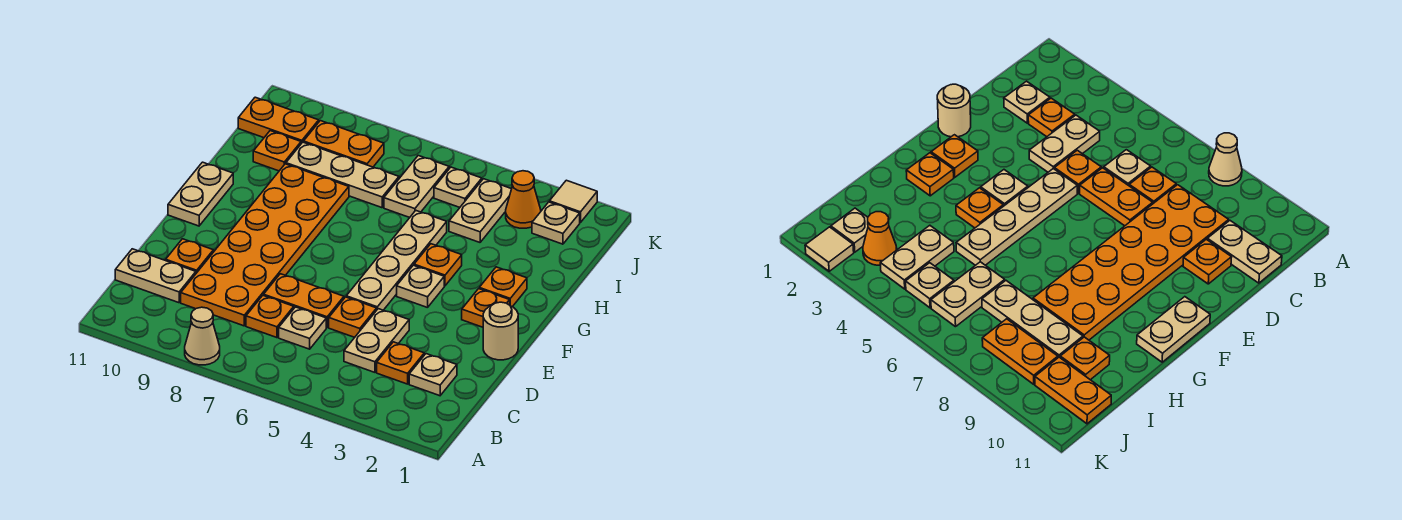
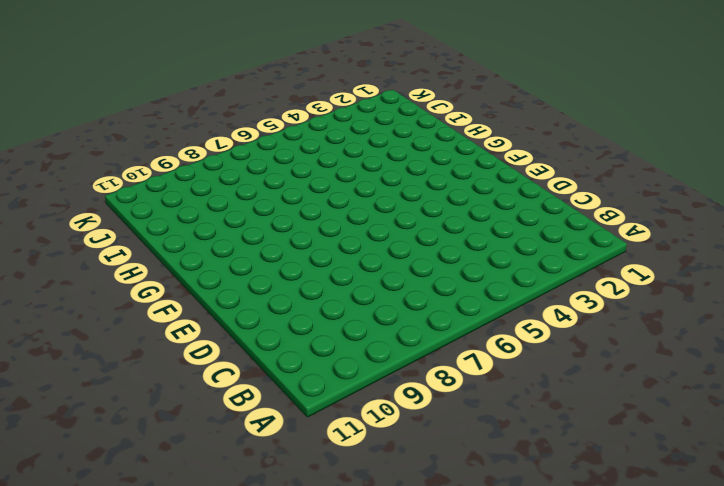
none -> tan 1x1 cone [185,307,220,365]
none -> tan 1x1 plate [409,354,457,396]
none -> orange 1x1 plate [377,342,424,384]

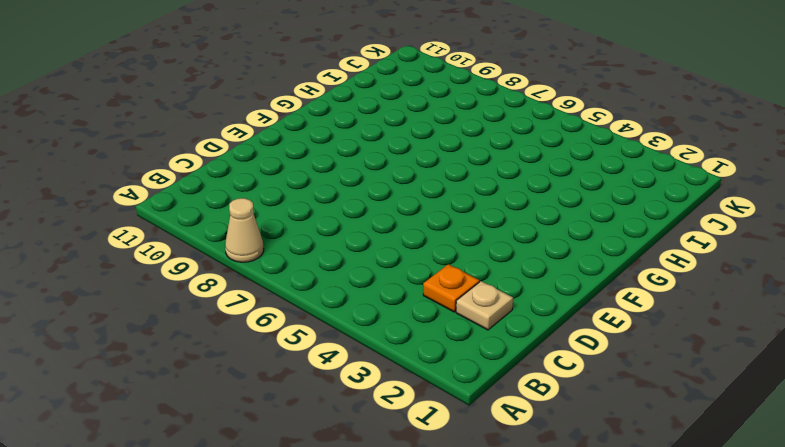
none -> tan 1x2 plate [344,309,409,372]
none -> tan 1x1 plate [279,307,326,349]
none -> orange 1x1 plate [246,295,294,338]

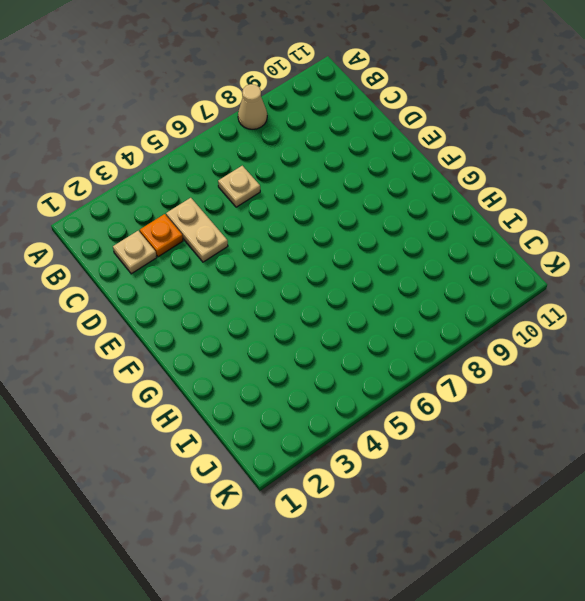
none -> orange 1x1 plate [246,295,294,338]
none -> orange 2x6 plate [181,164,349,326]
none -> tan 1x2 plate [115,249,196,303]

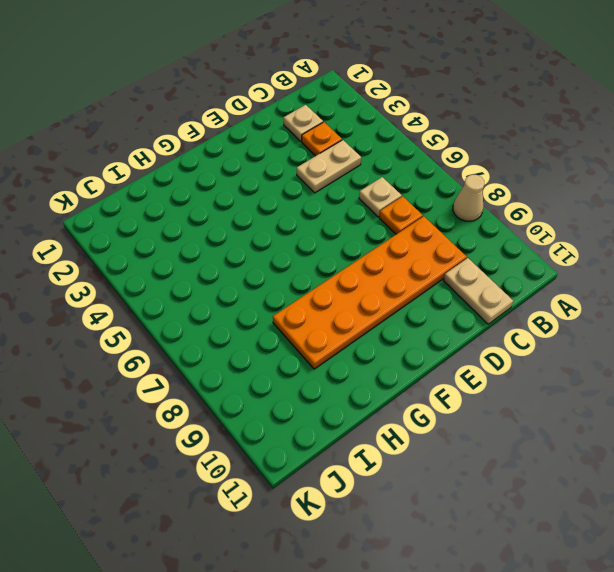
none -> orange 1x1 plate [329,297,377,337]
none -> orange 1x2 plate [264,274,344,327]
none -> orange 1x1 plate [166,239,213,273]

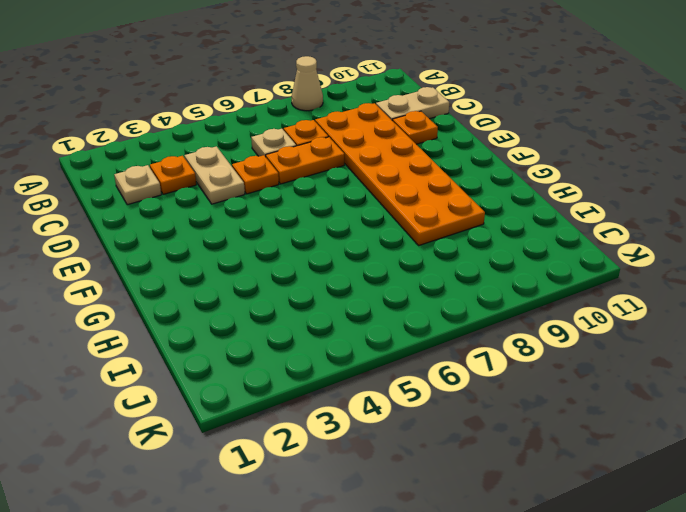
none -> tan 1x1 round brick [483,302,518,360]
none -> tan 1x4 plate [346,211,447,310]
none -> orange 1x1 plate [462,289,510,327]

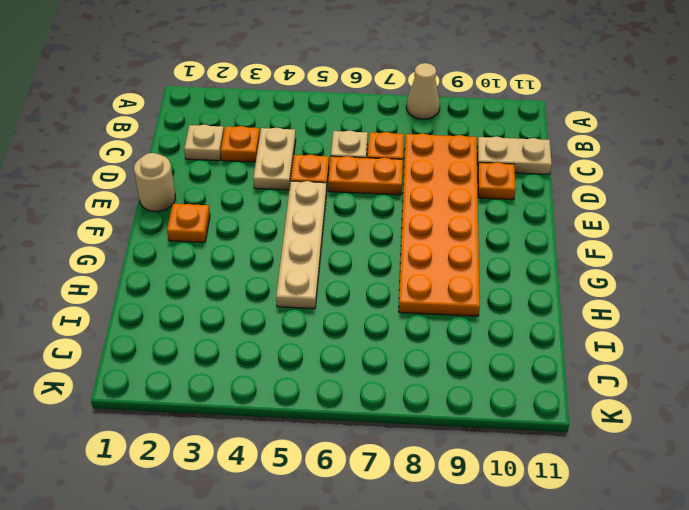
none -> tan 1x1 plate [397,265,444,308]
none -> tan 1x2 plate [168,162,233,226]
none -> orange 1x1 plate [479,267,527,307]

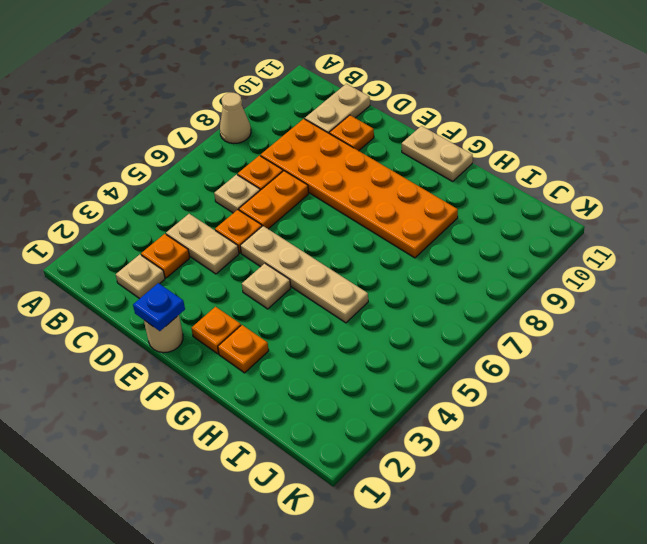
blue 1x1 plate [133,283,185,331] -> none
none -> orange 1x1 plate [414,244,462,286]
none -> tan 1x2 plate [449,179,511,242]
none -> tan 1x2 plate [384,156,449,218]

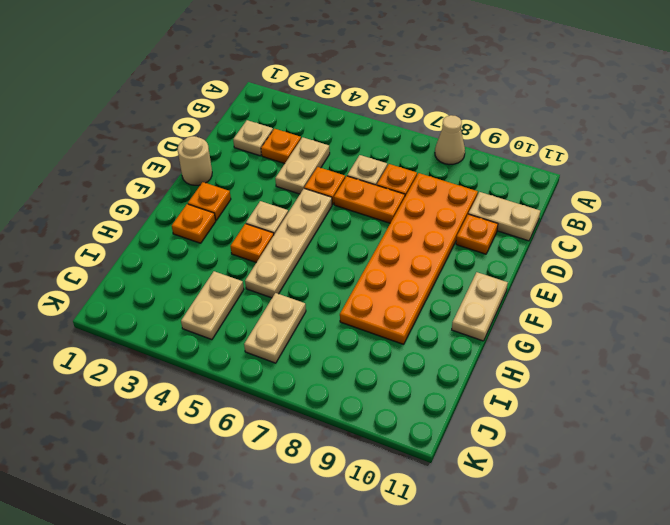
none -> tan 1x3 plate [286,142,399,208]
none -> orange 1x1 plate [253,131,301,171]
none -> tan 1x1 plate [532,202,580,244]

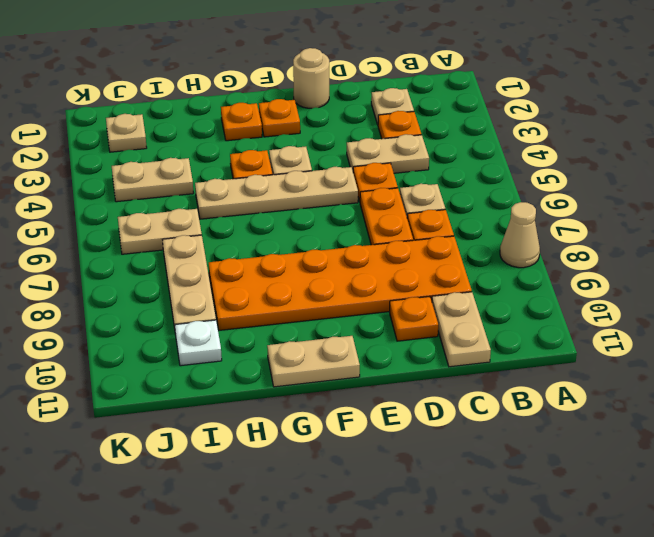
white 1x1 plate [175,320,222,366] -> orange 1x1 plate [253,131,301,171]
none -> orange 1x1 cone [506,171,541,228]
none -> tan 1x1 plate [434,167,482,207]
none -> orange 1x2 plate [304,121,384,167]

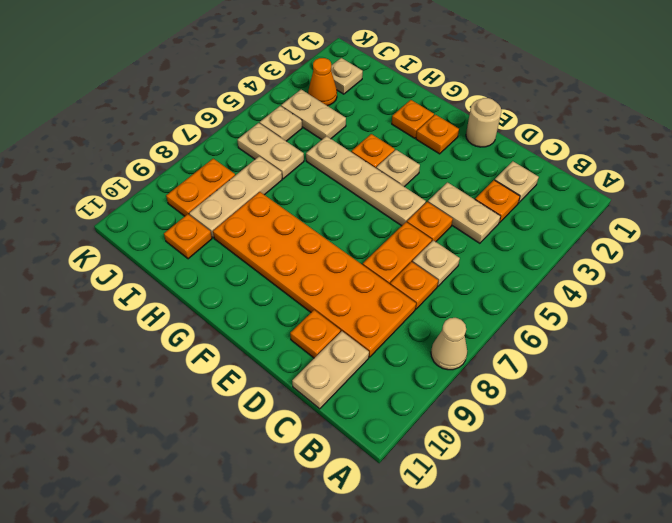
none -> tan 1x2 plate [168,162,233,226]
none -> orange 1x2 plate [238,97,319,144]
none -> tan 1x1 tile [549,180,597,223]

